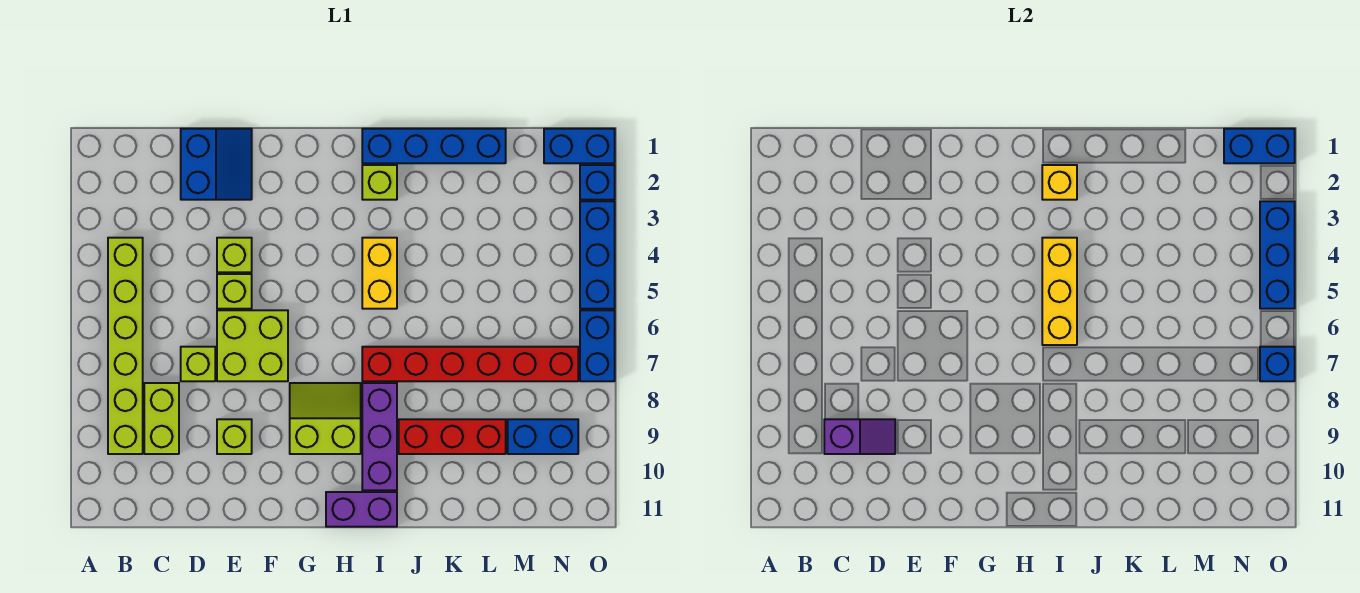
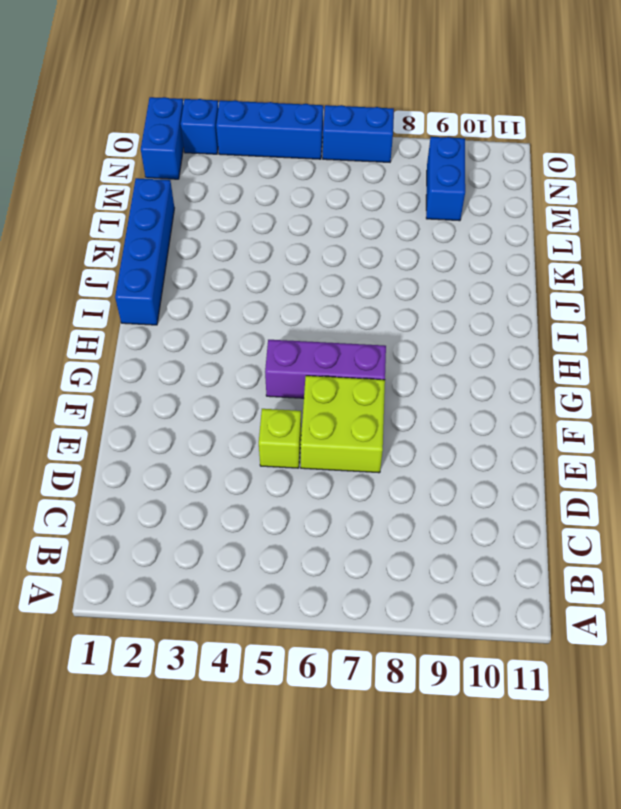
purple 1x3 brick [265,340,386,398] -> purple 1x3 brick moved to [362,383,397,490]
none -> lime 1x6 brick [108,238,143,454]
none -> lime 1x2 brick [144,383,179,454]
none -> blue 2x2 slope [181,129,252,200]

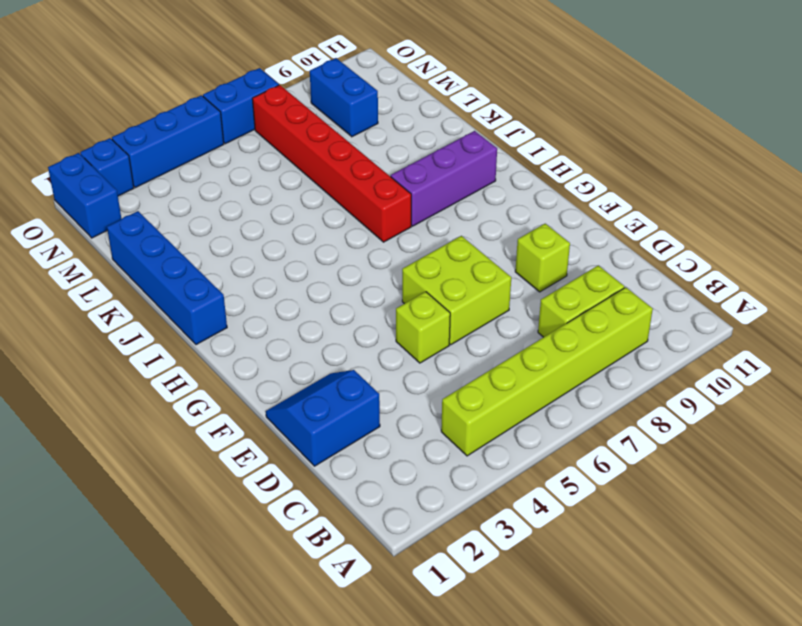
none -> lime 1x1 brick [181,347,215,381]
none -> lime 1x1 brick [217,238,252,272]
none -> lime 2x2 slope [290,383,361,454]

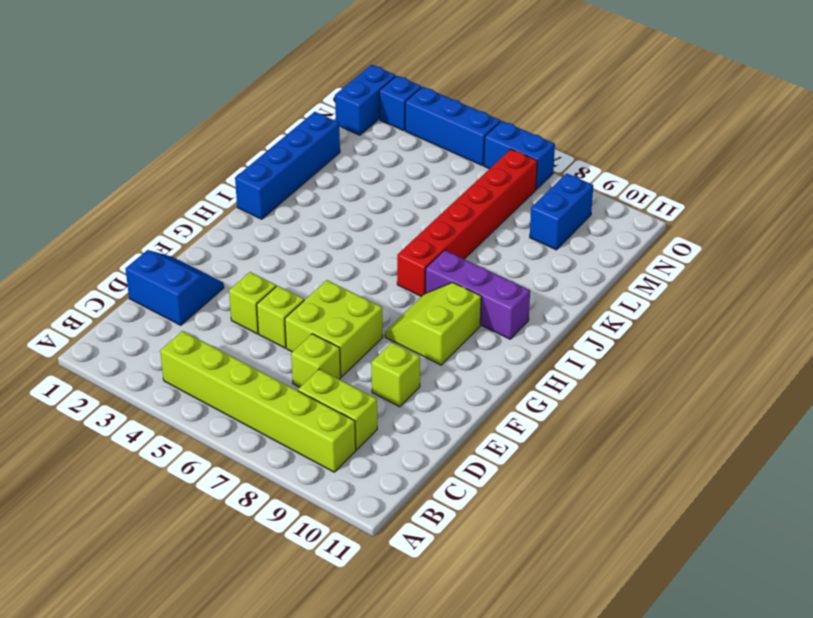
none -> purple 1x2 brick [326,492,397,527]
none -> lime 1x1 brick [362,165,397,200]
none -> yellow 1x2 brick [362,238,397,309]

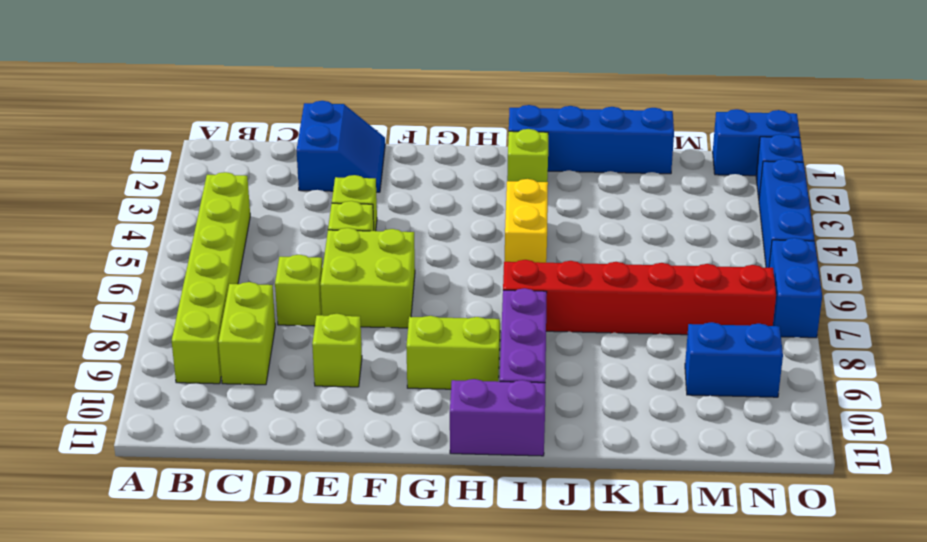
none -> red 1x3 brick [399,419,506,454]
none -> purple 1x2 slope [824,419,895,454]
none -> yellow 1x1 brick [1042,165,1077,200]

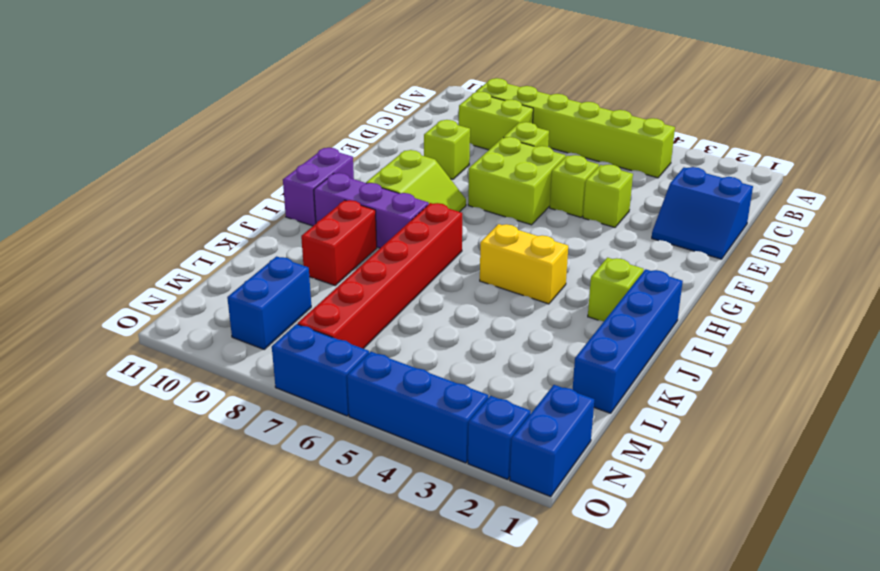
red 1x2 brick [301,200,377,285] -> red 1x3 brick [399,419,506,454]
none -> purple 1x2 slope [824,419,895,454]
none -> yellow 1x1 brick [1042,165,1077,200]
none -> yellow 1x3 brick [1042,238,1077,345]

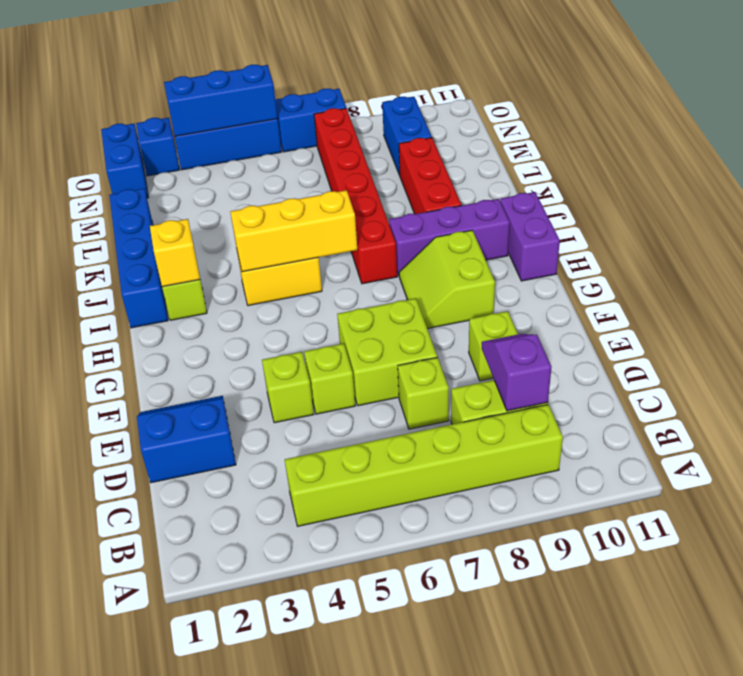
none -> blue 1x2 brick [1224,129,1295,163]
none -> blue 1x1 brick [1260,347,1295,381]

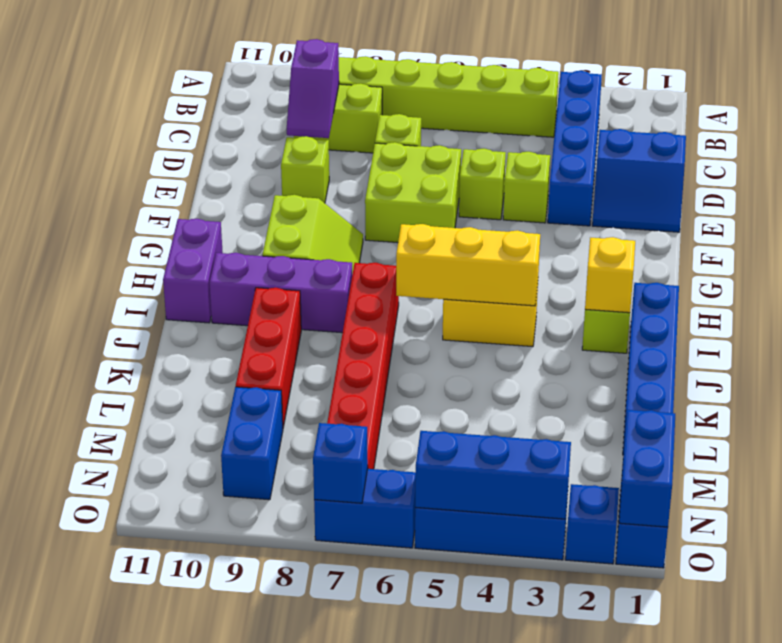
blue 1x4 brick [548,71,602,226] -> none

